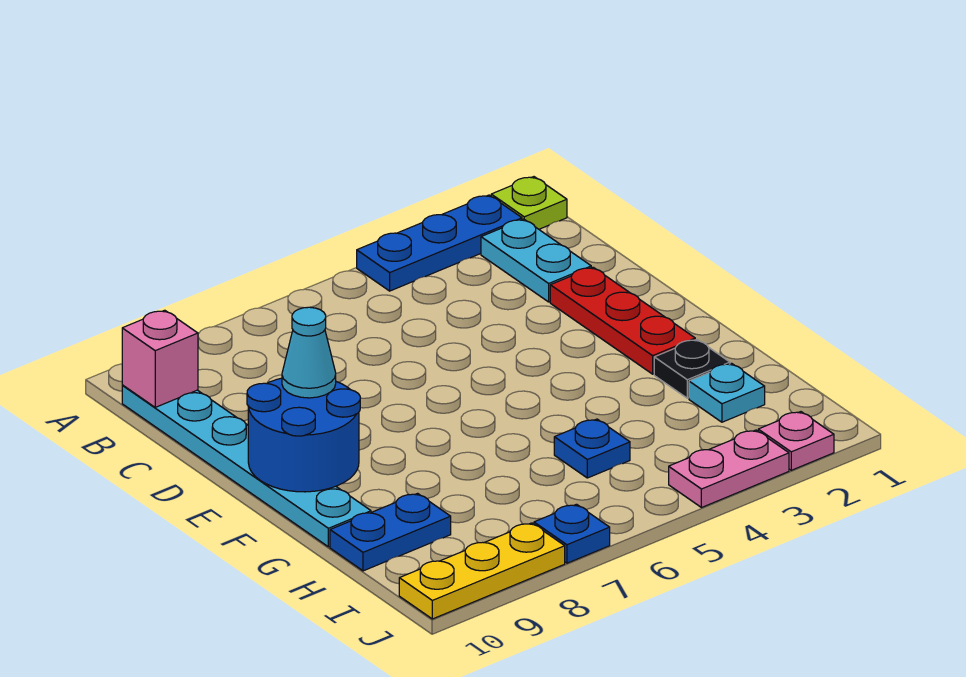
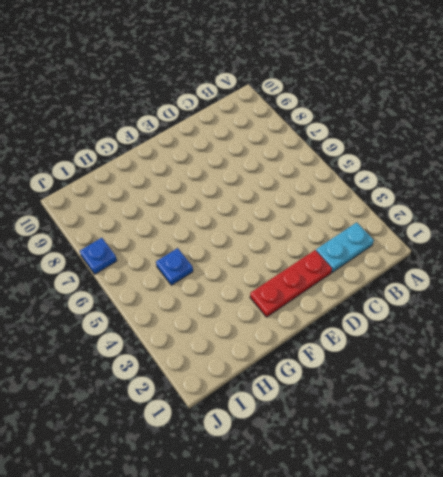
none -> lime 1x1 plate [491,177,567,229]
none -> blue 1x3 plate [357,195,522,291]
none -> cyan 1x6 plate [122,385,371,547]

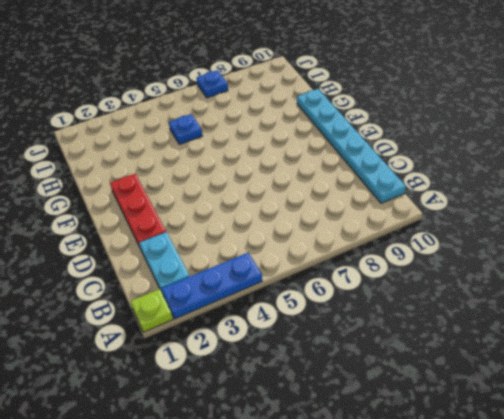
none -> black 1x1 plate [654,339,730,398]
none -> cyan 1x1 plate [689,363,765,422]
none -> blue 1x2 plate [330,493,451,571]

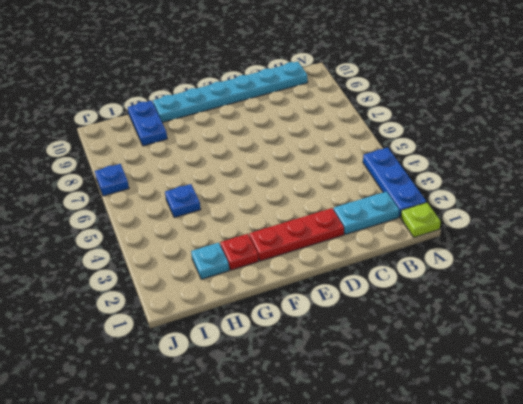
red 1x1 plate [220,234,259,270] -> black 1x1 plate [654,339,730,398]
none -> pink 1x1 plate [758,412,834,470]
none -> pink 1x2 plate [669,430,789,508]
none -> yellow 1x3 plate [399,523,565,619]

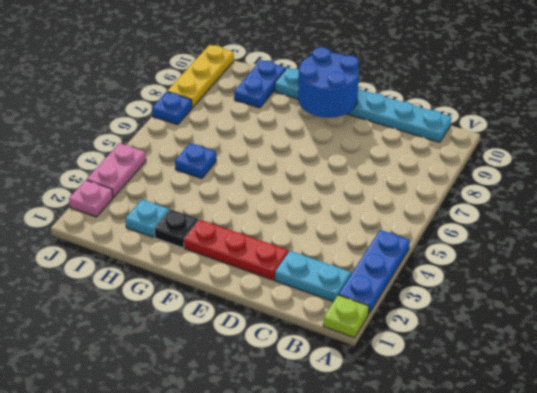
none -> pink 1x1 brick [122,310,198,407]
none -> cyan 1x1 cone [282,307,336,398]

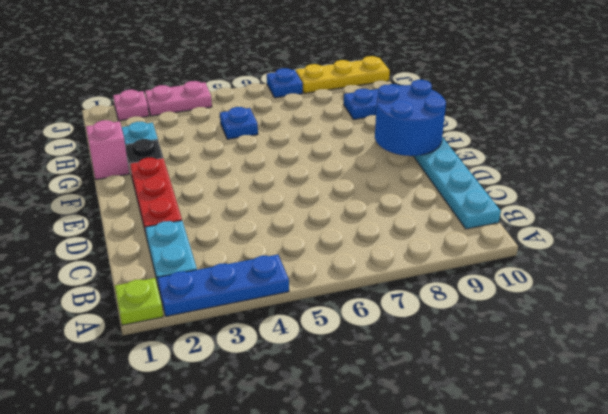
pink 1x1 brick [86,120,129,179] -> pink 1x1 brick moved to [122,310,198,407]
none -> cyan 1x1 cone [282,307,336,398]

